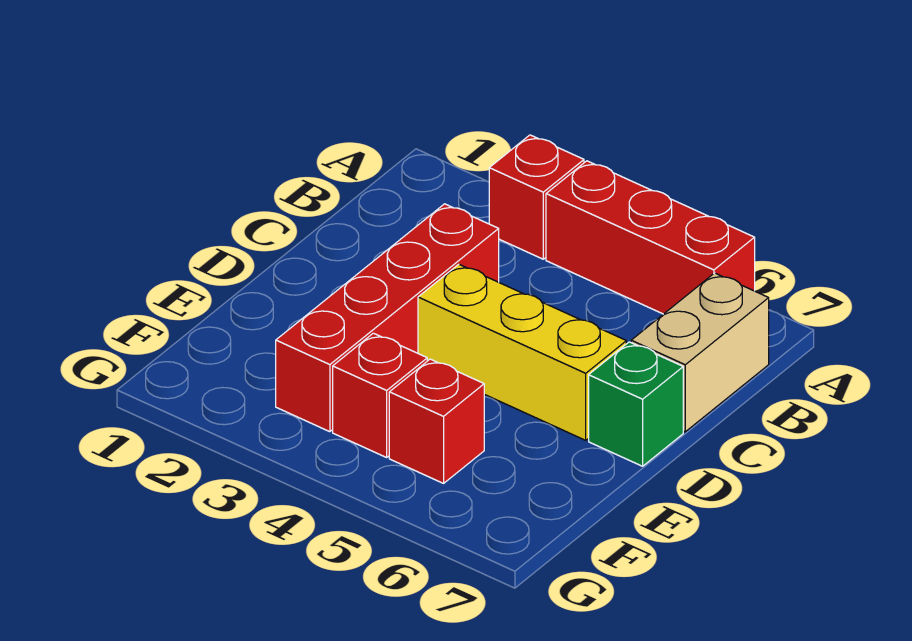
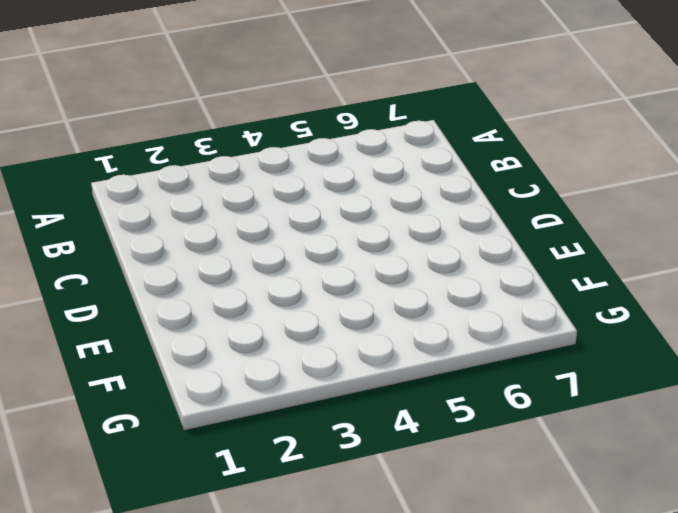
none -> red 1x1 brick [489,135,584,259]
none -> red 1x3 brick [546,161,755,314]

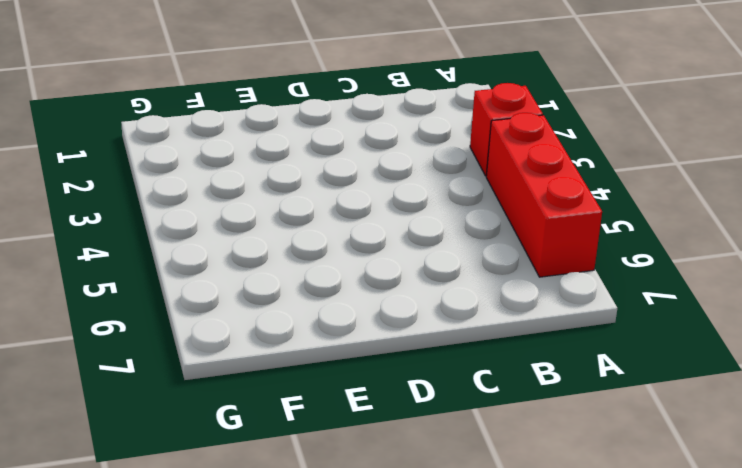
none -> tan 1x2 brick [631,273,769,432]
none -> red 1x4 brick [276,204,499,432]

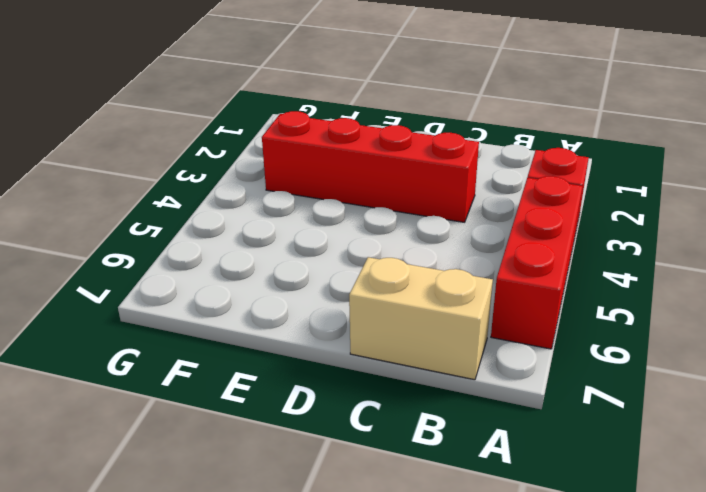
none -> yellow 1x3 brick [418,264,626,440]
none -> green 1x1 brick [589,342,683,466]

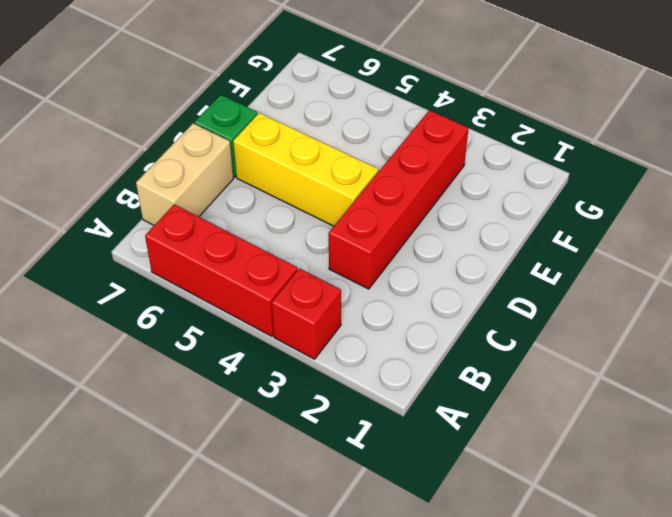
none -> red 1x1 brick [333,333,427,457]
none -> red 1x1 brick [389,359,484,483]

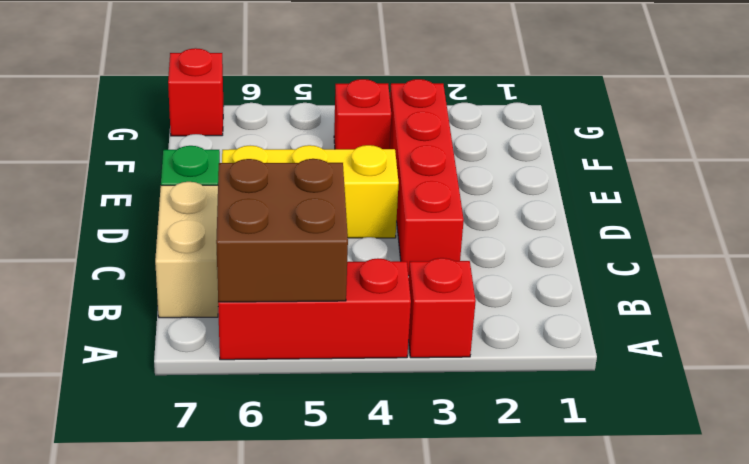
brown 2x2 brick [216,159,348,302] -> none
red 1x1 brick [168,48,223,136] -> red 1x1 brick moved to [389,359,484,483]

